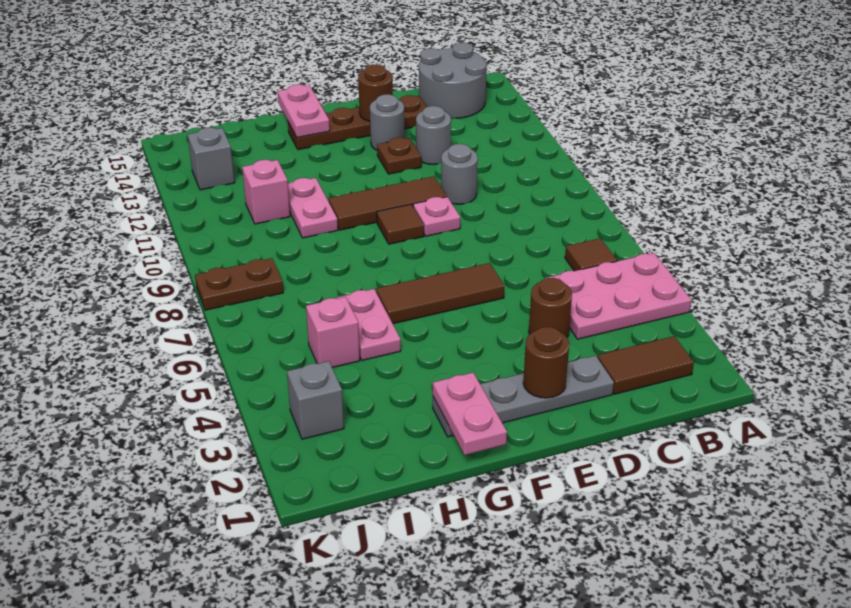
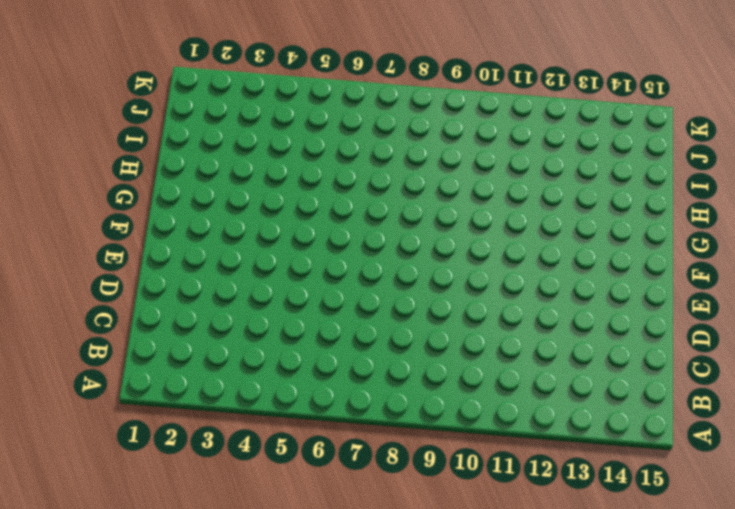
none -> pink 2x3 plate [545,253,691,339]
none -> brown 1x2 tile [597,336,694,394]
none -> brown 1x1 tile [565,238,617,271]

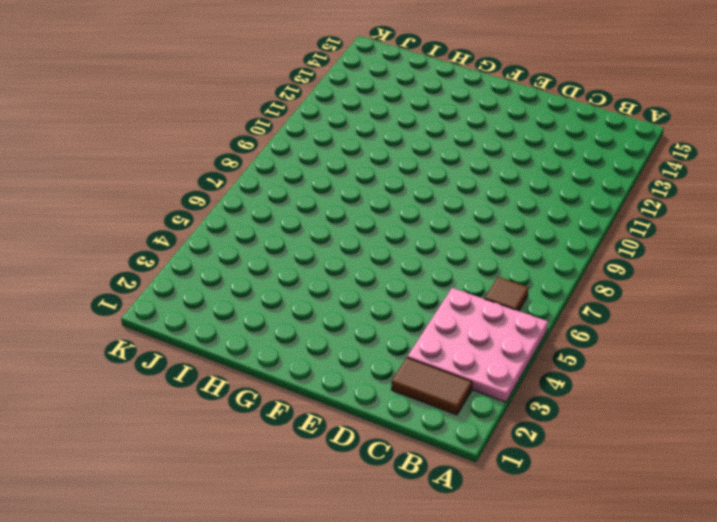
pink 3x3 plate [408,288,548,402] -> pink 2x3 plate [545,253,691,339]
none -> grey 2x2 round brick [419,43,487,119]
none -> grey 1x4 plate [433,356,614,437]
none -> brown 1x1 round brick [529,278,572,337]

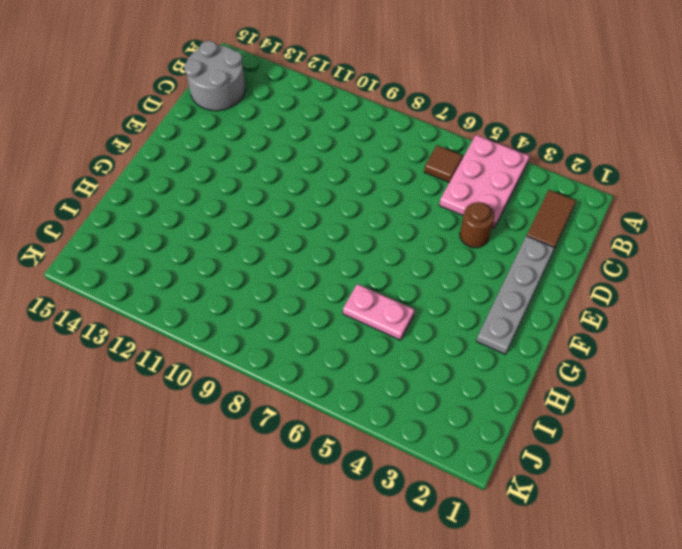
none -> grey 1x1 round brick [441,144,478,204]
none -> grey 1x1 round brick [416,106,451,165]
none -> brown 1x4 plate [288,95,427,150]

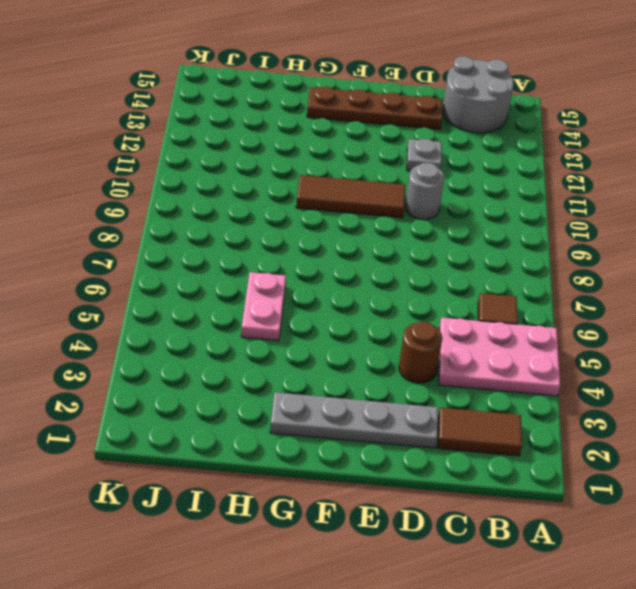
grey 1x1 plate [407,139,442,171] -> grey 1x1 round brick [416,106,451,165]
none -> brown 1x3 tile [376,263,504,324]
none -> pink 1x1 plate [413,197,460,236]
none -> brown 1x1 plate [377,138,421,174]

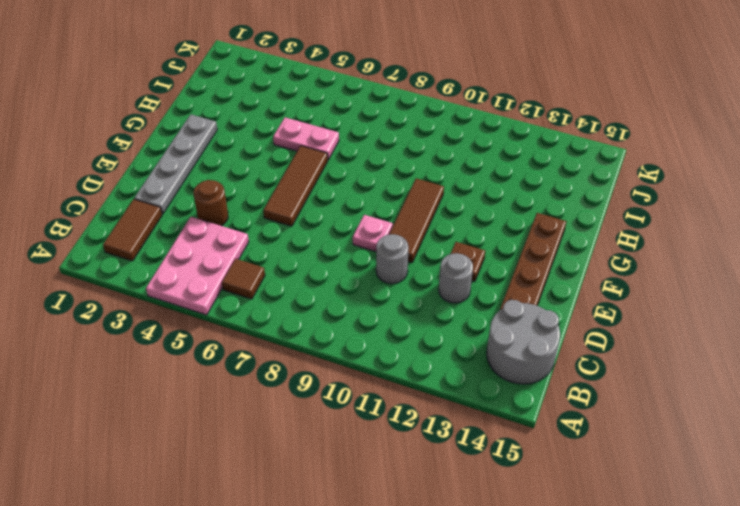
none -> grey 1x1 round brick [370,94,405,150]
none -> brown 1x1 tile [377,204,424,244]
none -> pink 1x2 plate [288,178,338,238]

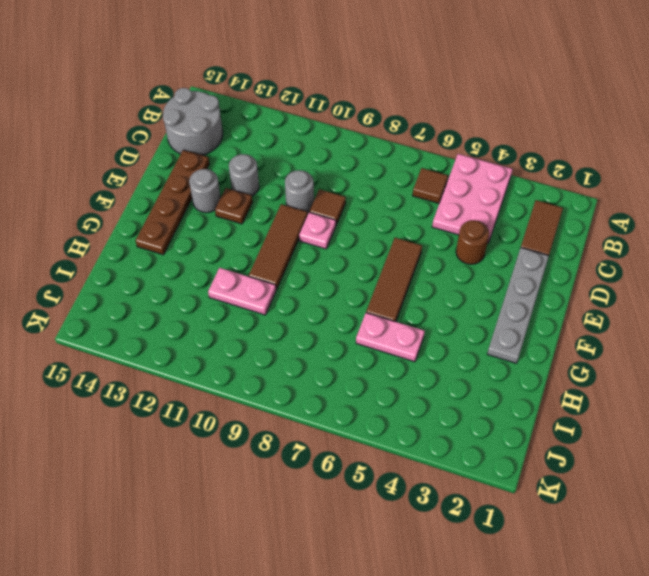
brown 1x1 tile [310,189,346,225] -> brown 1x1 tile moved to [377,204,424,244]
none -> pink 1x1 brick [306,297,360,368]
none -> pink 1x1 brick [242,160,290,224]
none -> grey 1x1 brick [287,361,344,439]

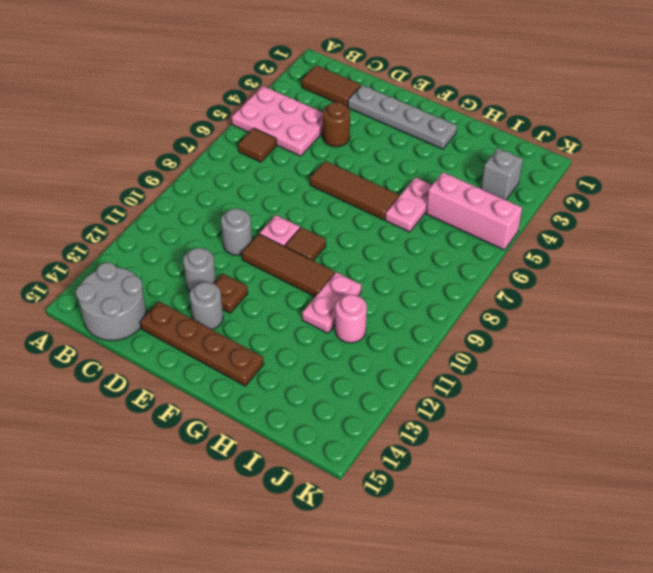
pink 1x3 brick [426,172,522,250] -> pink 1x1 brick [306,297,360,368]
pink 1x1 round brick [335,295,367,343] -> pink 1x1 brick [242,160,290,224]
none -> brown 1x2 plate [195,258,283,310]
none -> grey 1x1 brick [188,127,235,190]
none -> brown 1x1 round brick [523,327,569,398]

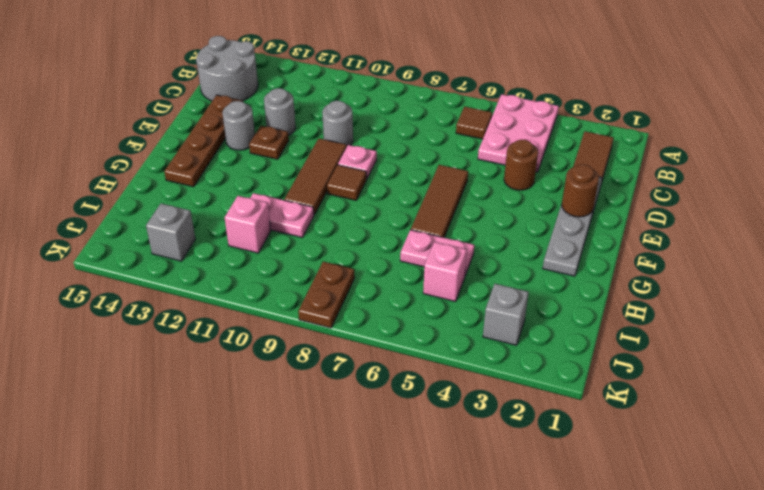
none -> brown 1x1 round brick [358,64,393,121]
none -> pink 1x2 plate [433,373,507,455]
none -> pink 1x2 plate [278,84,330,137]

